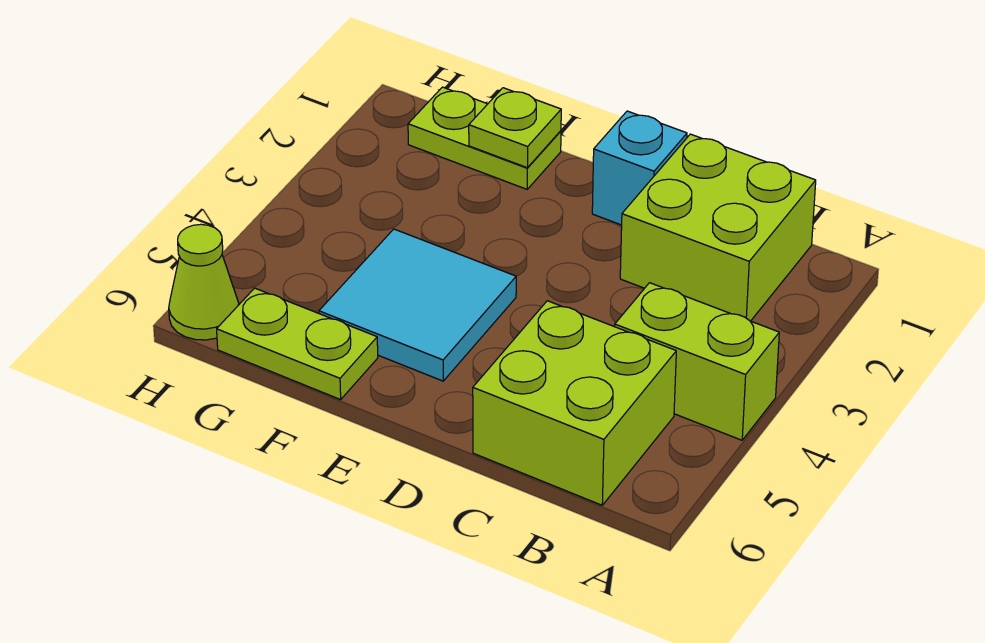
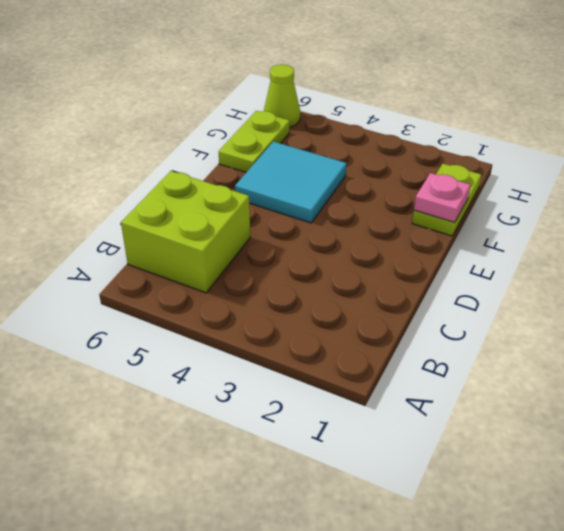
pink 1x1 plate [414,173,471,222] -> lime 1x1 plate [469,88,561,168]
none -> lime 1x2 brick [615,283,779,440]
none -> lime 2x2 brick [620,134,816,321]

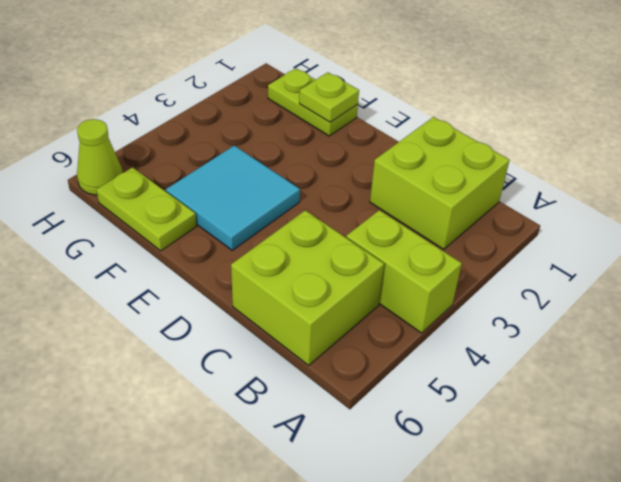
none -> cyan 1x1 brick [592,111,687,225]

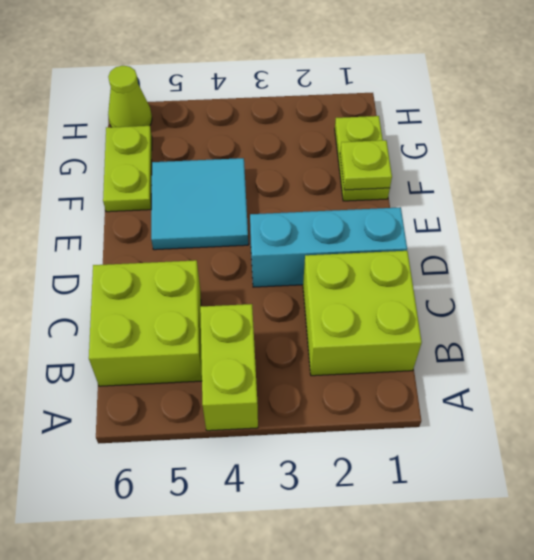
cyan 1x3 brick [250,207,407,287] -> cyan 1x1 brick [592,111,687,225]

